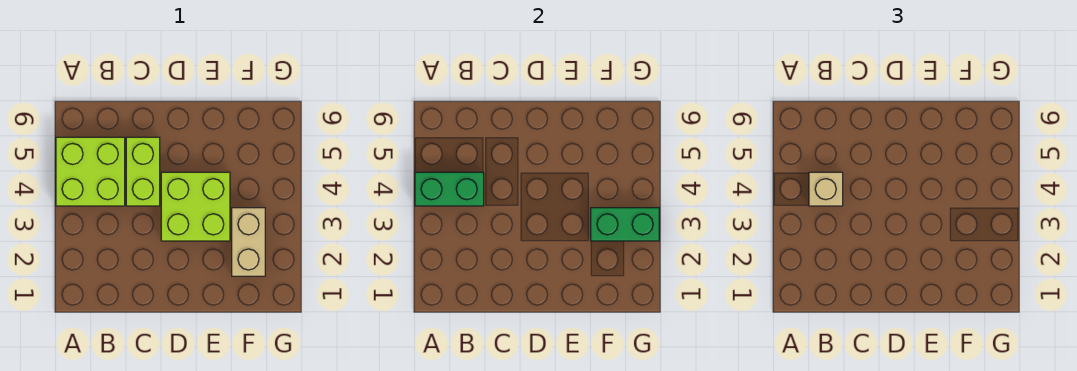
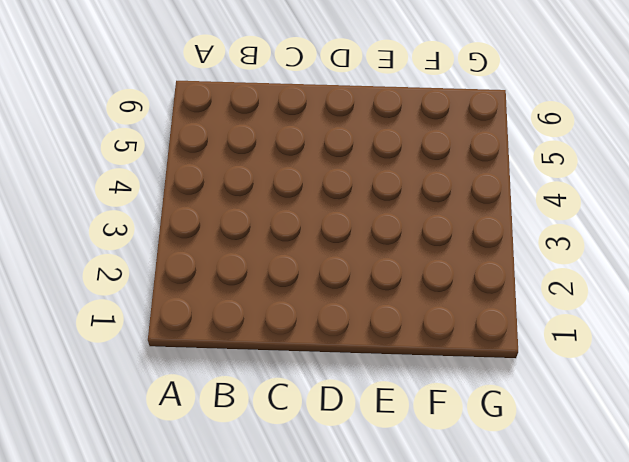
none -> lime 2x2 brick [56,137,125,206]
none -> lime 1x2 brick [126,137,160,206]

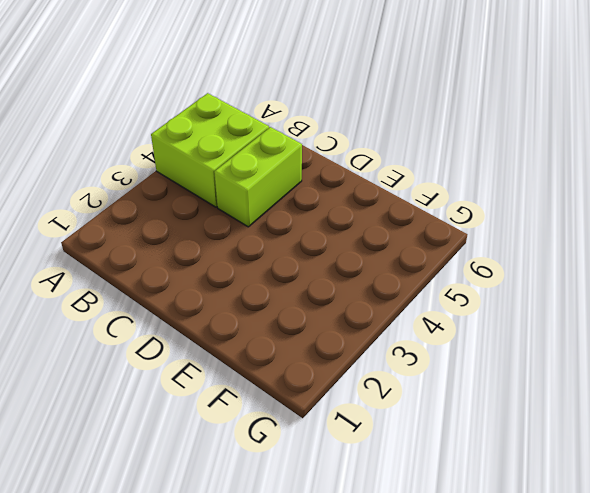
none -> lime 2x2 brick [161,172,230,241]
none -> tan 1x2 brick [232,208,265,276]

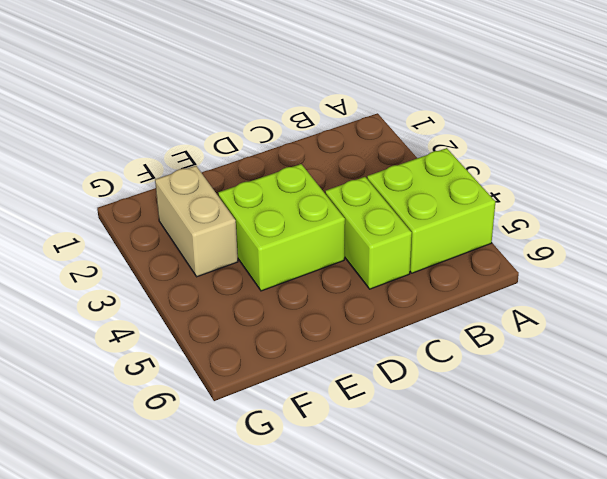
none -> green 1x2 brick [415,172,484,206]
none -> green 1x2 brick [591,208,659,241]

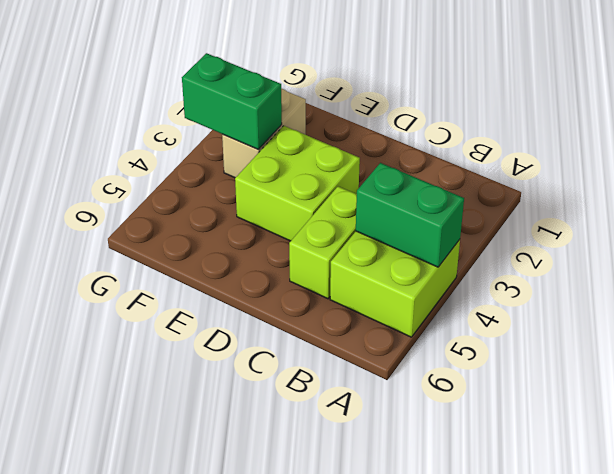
none -> tan 1x1 brick [809,172,843,206]

